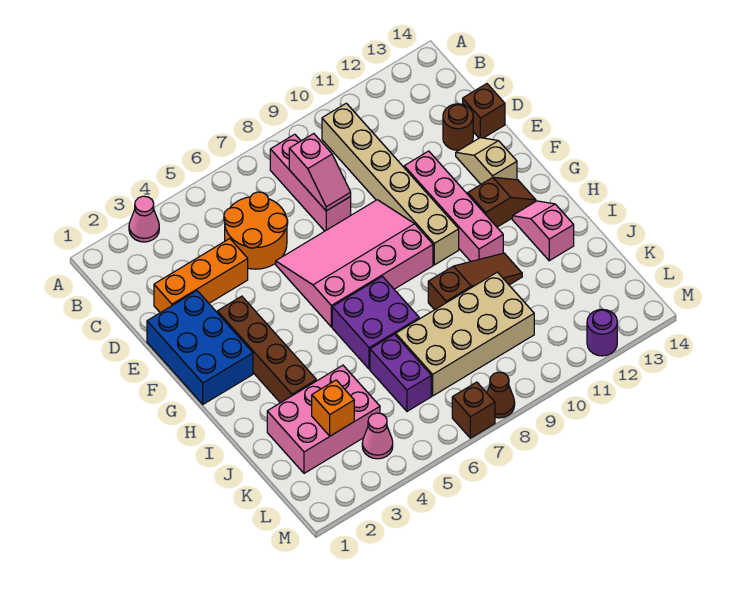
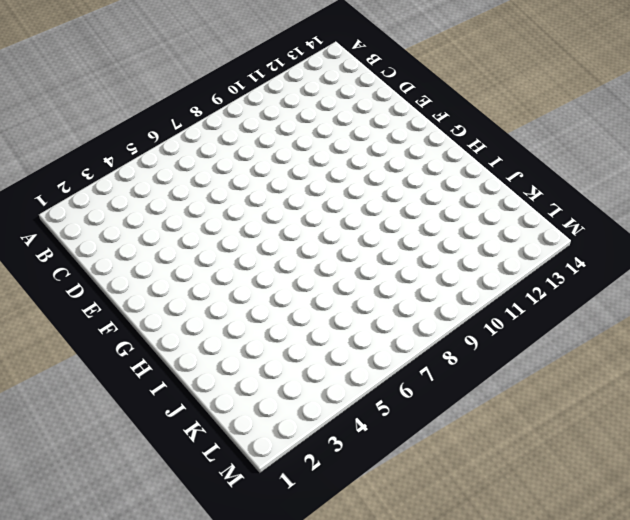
none -> pink 1x1 cone [129,196,159,242]
none -> pink 1x3 brick [270,134,351,231]
none -> tan 1x6 brick [322,103,459,265]

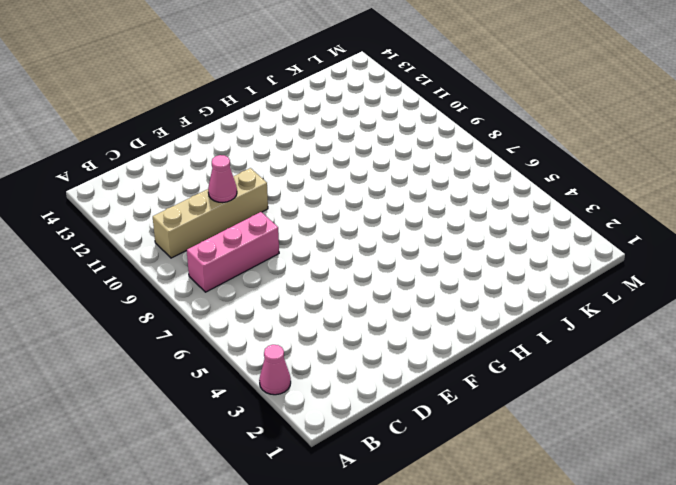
tan 1x4 brick [153,168,268,258] -> tan 1x6 brick [322,103,459,265]
pink 1x1 cone [208,155,237,202] -> pink 1x1 cone moved to [362,413,393,459]
none -> orange 2x2 round brick [224,192,288,269]
none -> orange 1x3 brick [154,239,248,313]
none -> brown 1x1 round brick [443,104,473,150]

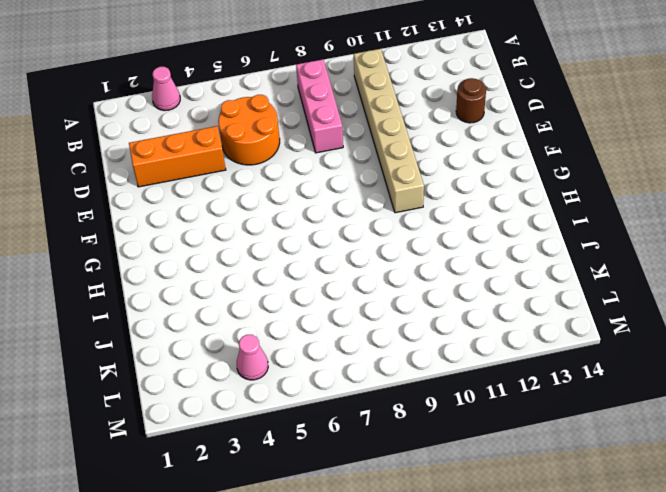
none -> brown 1x1 brick [463,84,505,138]
none -> blue 2x3 brick [147,291,253,404]
none -> pink 3x4 slope [276,200,433,327]

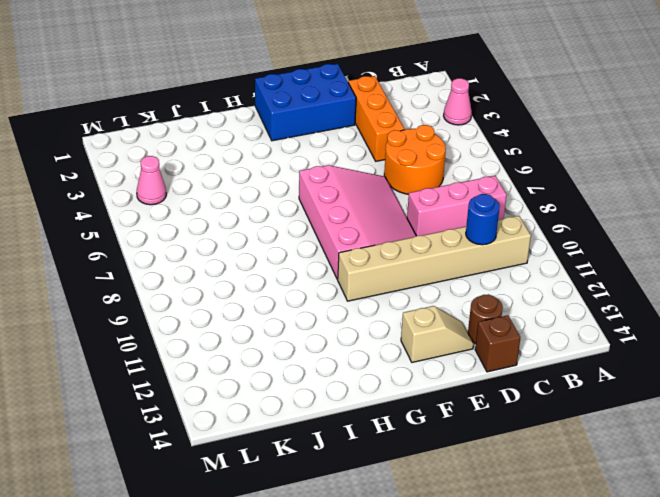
blue 1x1 round brick [466,194,500,245] -> none
none -> pink 1x4 brick [404,151,503,261]
none -> brown 1x4 brick [217,296,316,403]
none -> brown 1x2 slope [468,177,536,227]

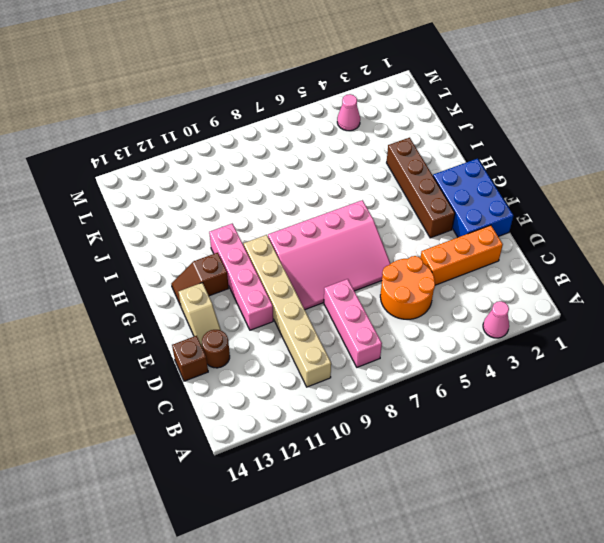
none -> purple 2x2 brick [332,277,419,369]
none -> pink 1x2 slope [512,201,574,261]
none -> brown 1x3 slope [428,253,522,310]

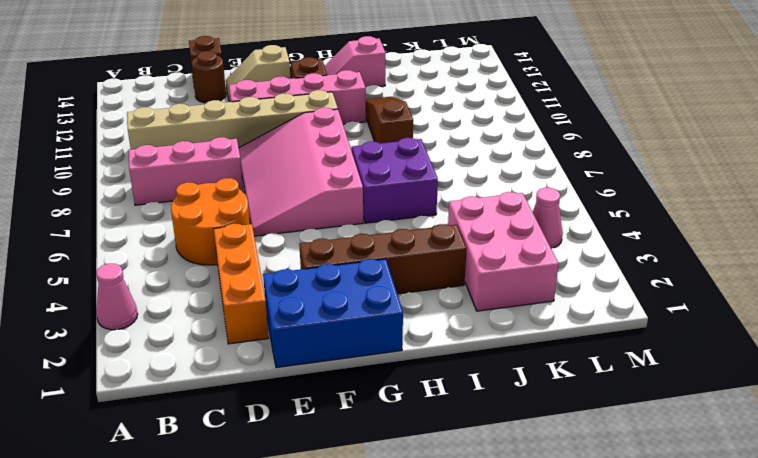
none -> purple 1x2 brick [370,334,431,411]
none -> tan 2x4 brick [396,272,534,396]
none -> brown 1x1 brick [452,382,495,438]

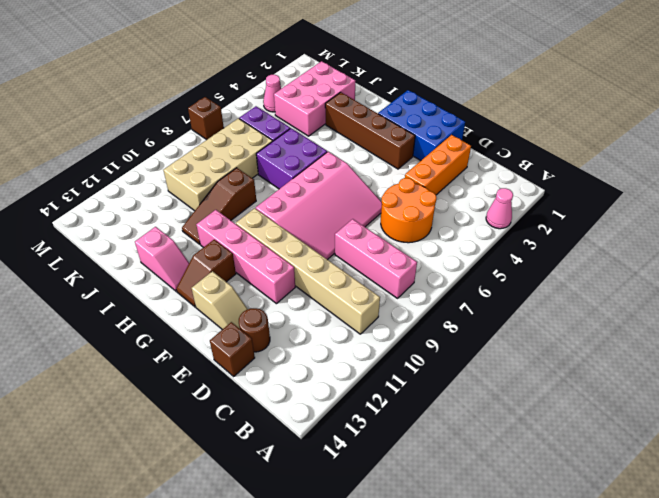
none -> brown 1x1 cone [487,372,515,418]
none -> purple 1x1 round brick [587,309,617,356]
none -> pink 1x2 slope [289,134,351,211]

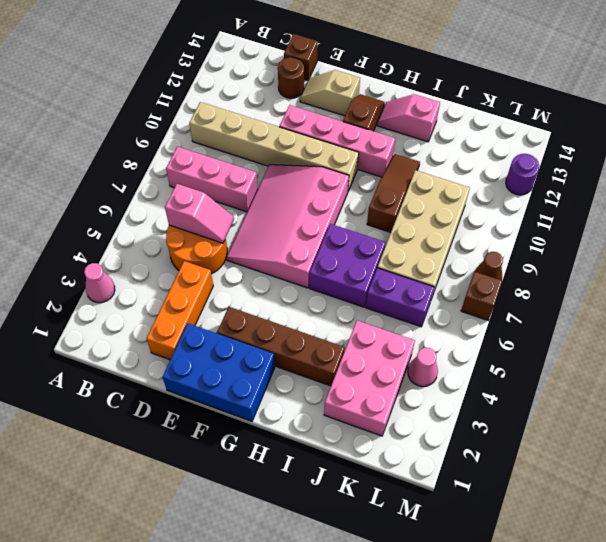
pink 1x2 slope [165,184,234,243] -> pink 1x2 slope moved to [289,134,351,211]
none -> orange 1x1 brick [312,380,354,436]

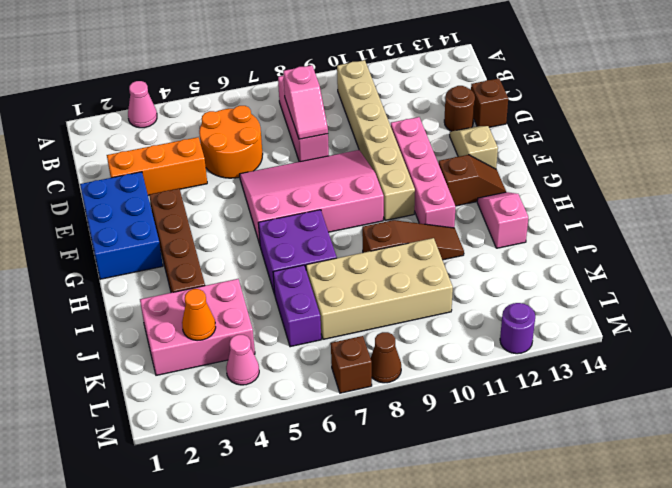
orange 1x1 cone [182,289,216,341] -> orange 1x1 brick [312,380,354,436]

